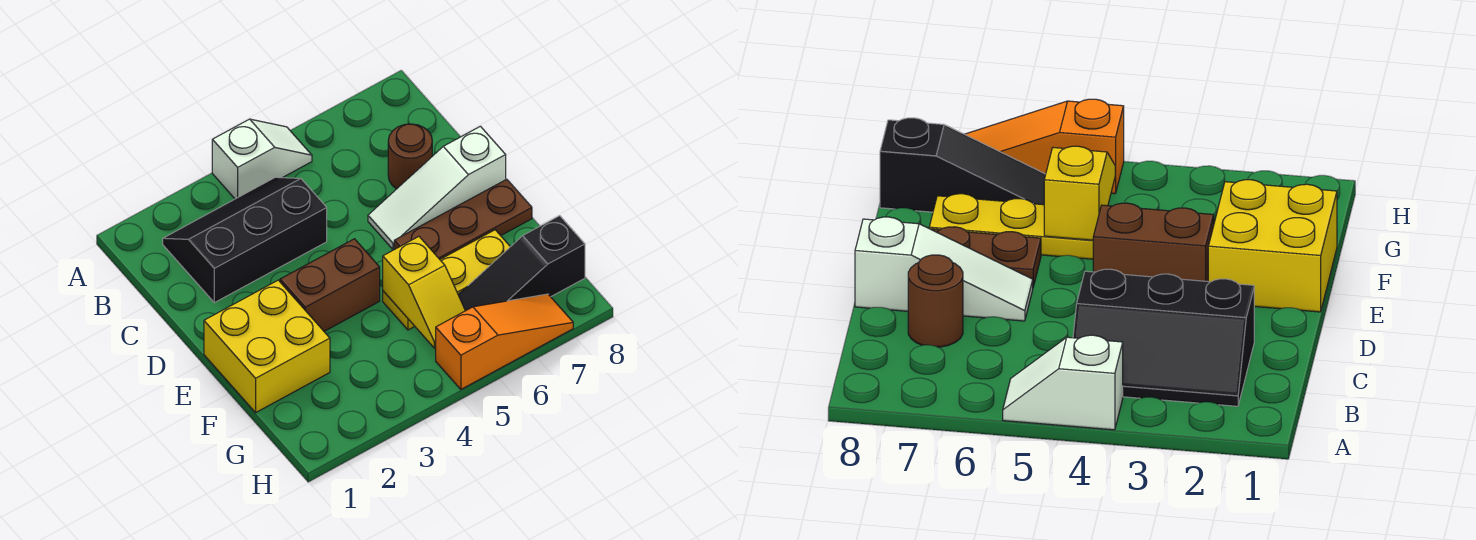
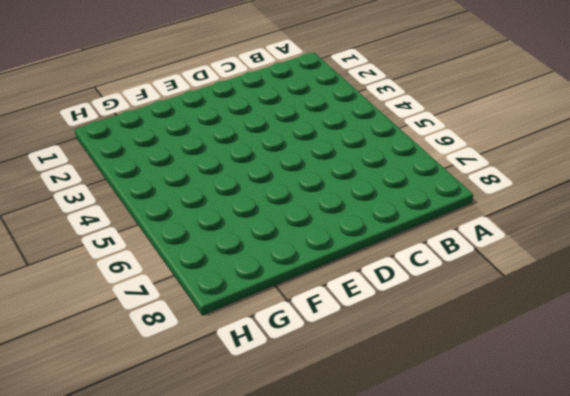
none -> white 1x2 slope [212,119,312,199]
none -> black 2x3 slope [163,177,327,303]

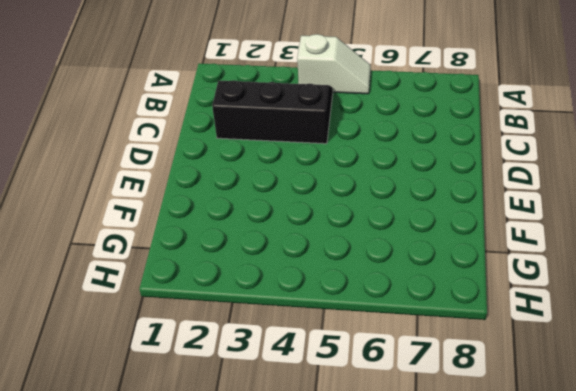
none -> brown 1x1 round brick [388,124,432,189]
none -> white 1x3 slope [368,126,506,250]

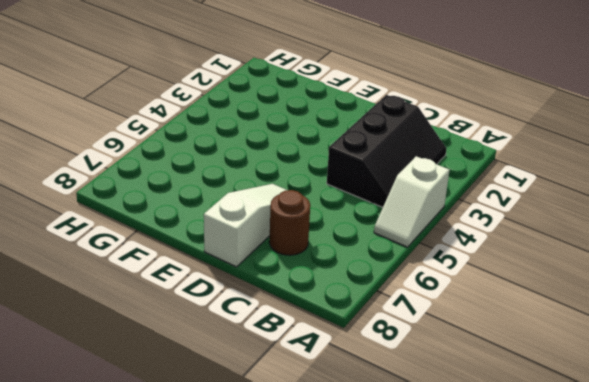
none -> yellow 2x2 brick [204,280,330,412]
none -> brown 1x2 brick [280,239,380,331]

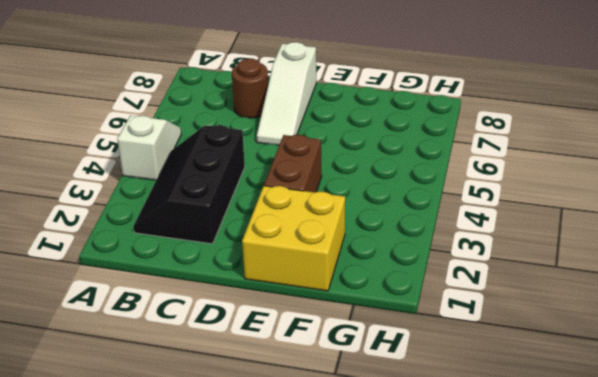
none -> brown 1x3 plate [394,179,532,259]
none -> yellow 1x3 plate [383,230,510,330]

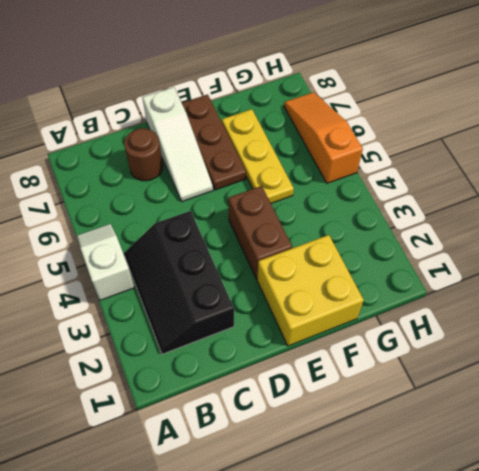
none -> black 1x3 slope [458,216,585,311]
none -> yellow 1x2 slope [383,237,465,348]

